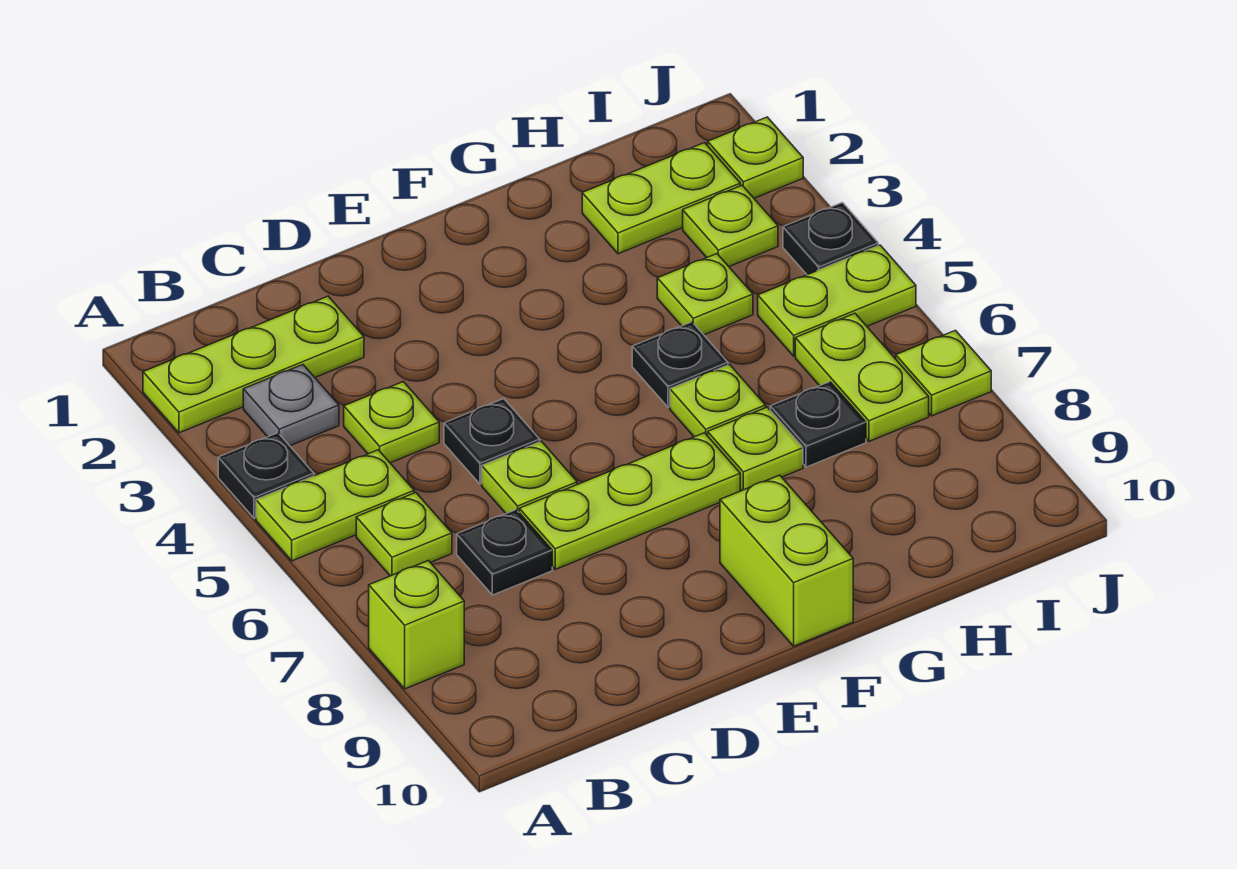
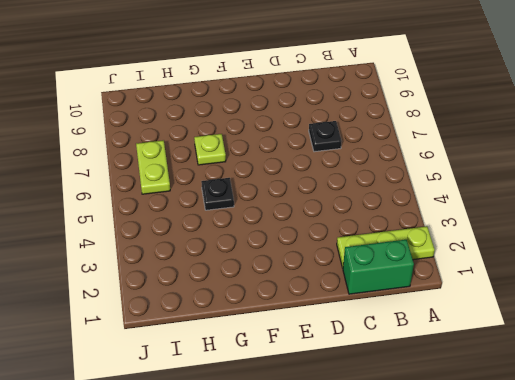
green 1x2 brick [343,240,414,294] -> none
none -> black 1x1 plate [218,433,314,518]
none -> lime 1x2 plate [256,450,414,561]
none -> lime 1x1 brick [369,561,464,689]

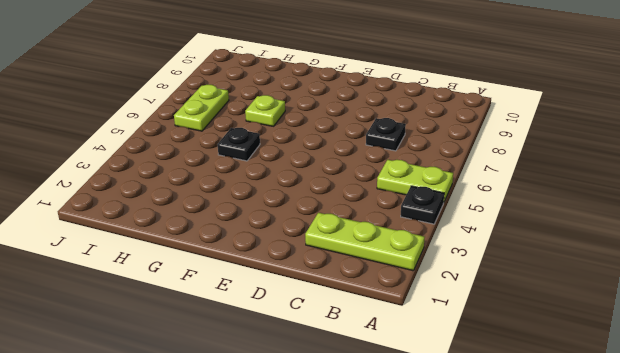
none -> lime 1x1 brick [369,561,464,689]
none -> grey 1x1 plate [243,365,339,446]
none -> lime 1x1 plate [356,493,452,576]

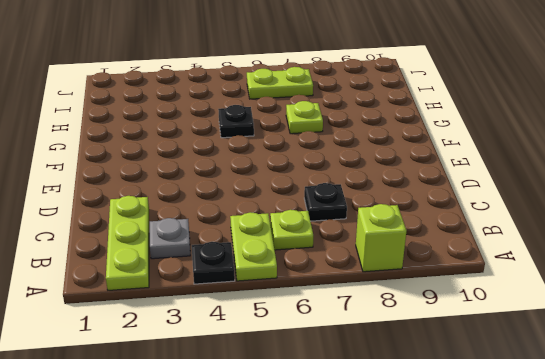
none -> lime 1x1 plate [344,382,439,463]
none -> black 1x1 plate [444,399,540,484]
none -> lime 1x1 plate [482,441,577,513]

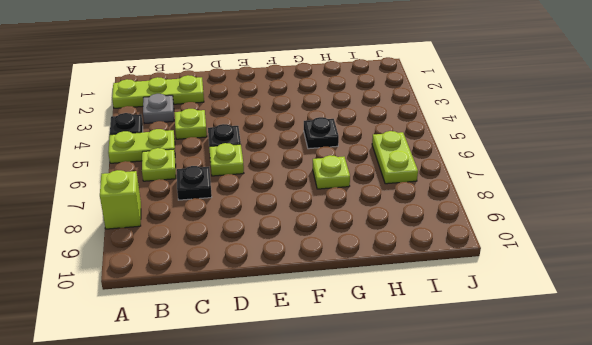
none -> lime 1x3 plate [519,433,740,569]
none -> lime 1x2 brick [720,475,853,646]
none -> lime 1x1 plate [670,365,766,437]

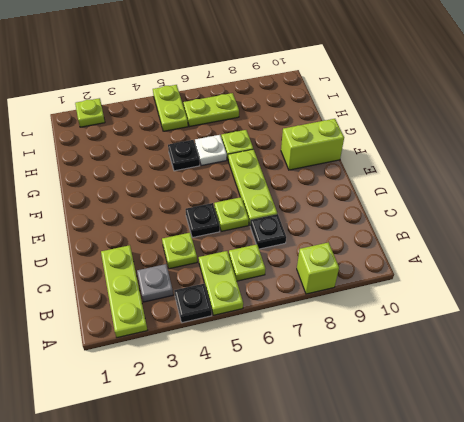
white 1x1 plate [195,135,227,166] -> lime 1x1 plate [670,365,766,437]
none -> lime 1x2 plate [582,143,740,254]
none -> lime 1x1 plate [657,254,753,335]
none -> black 1x1 plate [770,382,866,467]

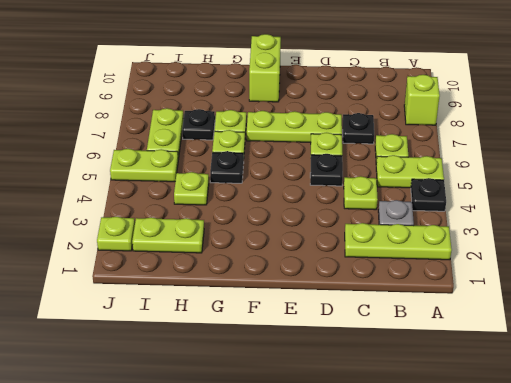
none -> lime 1x1 plate [683,186,778,266]
none -> black 1x1 plate [783,202,878,275]
none -> lime 1x1 plate [896,330,991,416]

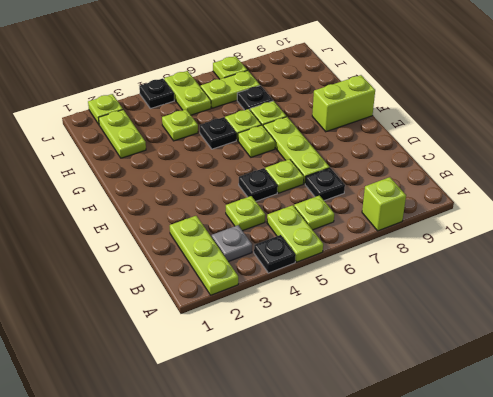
lime 1x1 plate [238,125,275,157] -> lime 1x1 plate moved to [683,186,778,266]

